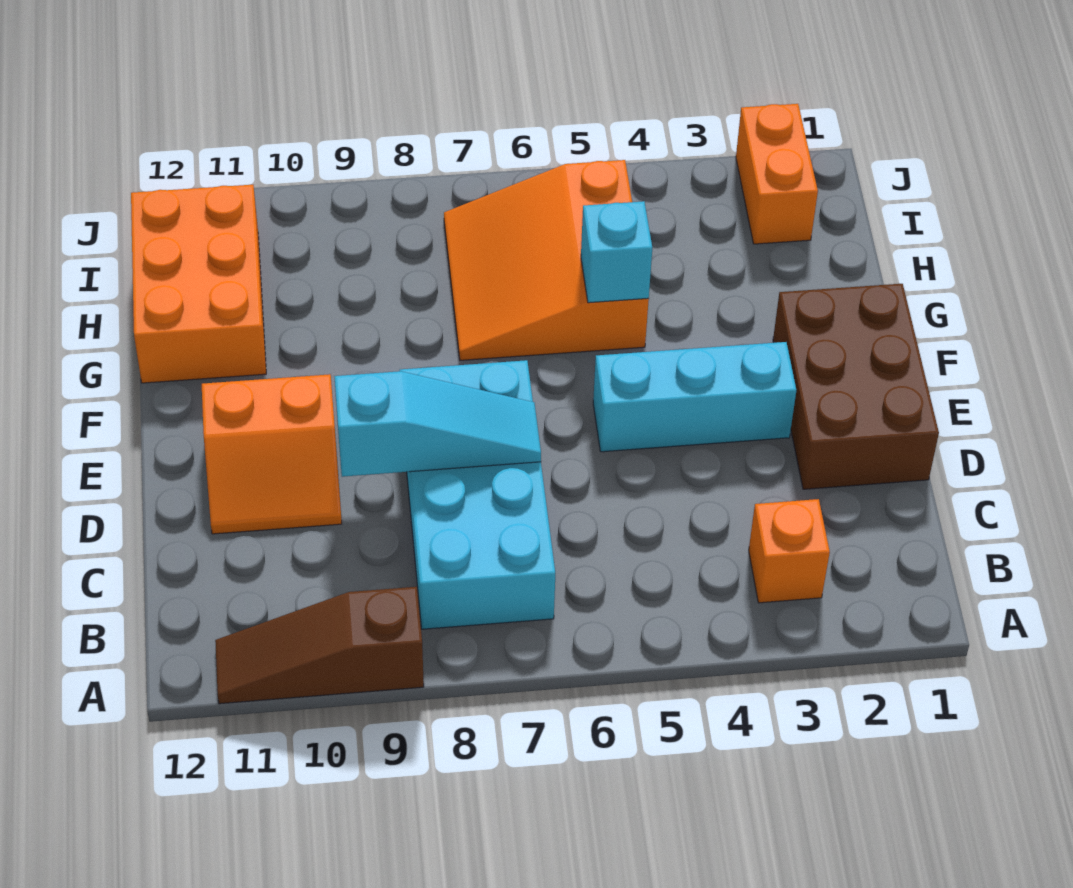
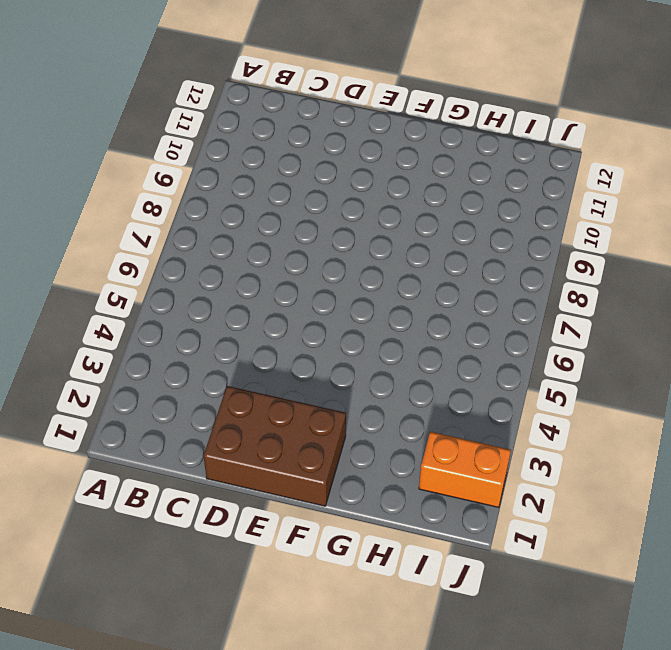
none -> brown 1x3 slope [215,587,424,704]
none -> orange 1x1 brick [749,499,830,603]

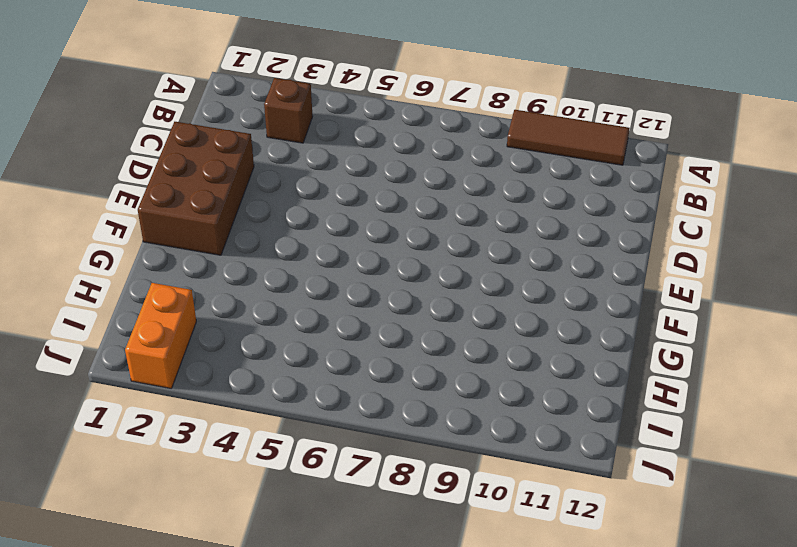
brown 1x3 tile [507,110,630,165] -> brown 1x3 slope [215,587,424,704]
brown 1x1 brick [264,78,313,143] -> orange 1x1 brick [749,499,830,603]
none -> cyan 2x4 brick [400,360,555,629]
none -> orange 2x2 slope [202,374,342,534]

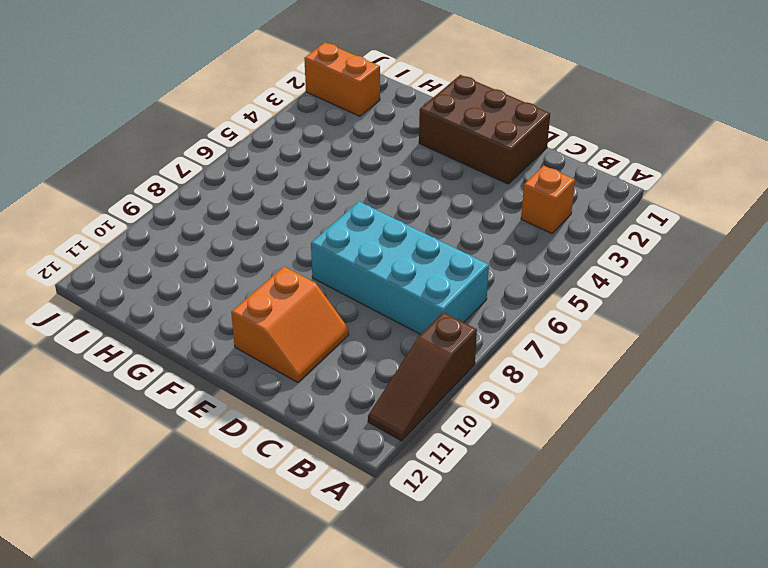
none -> cyan 1x3 brick [593,342,796,452]
none -> orange 3x3 slope [444,160,649,360]

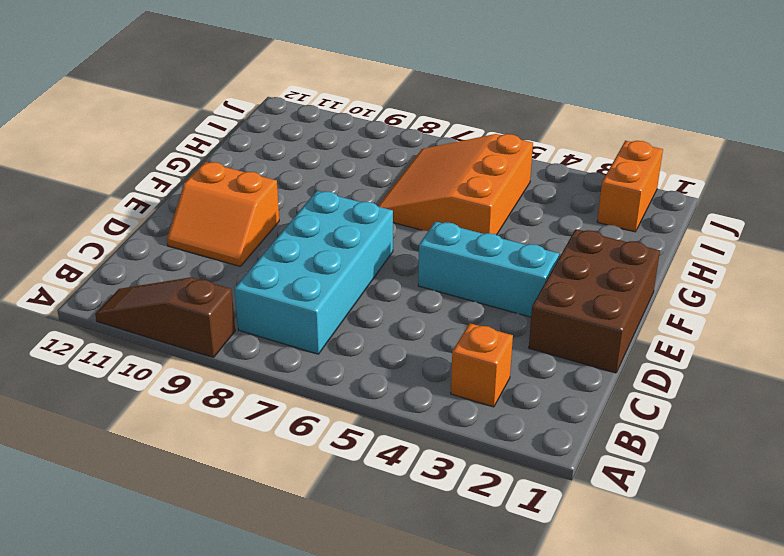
none -> orange 2x3 brick [131,185,266,383]
none -> cyan 1x3 slope [334,371,541,477]

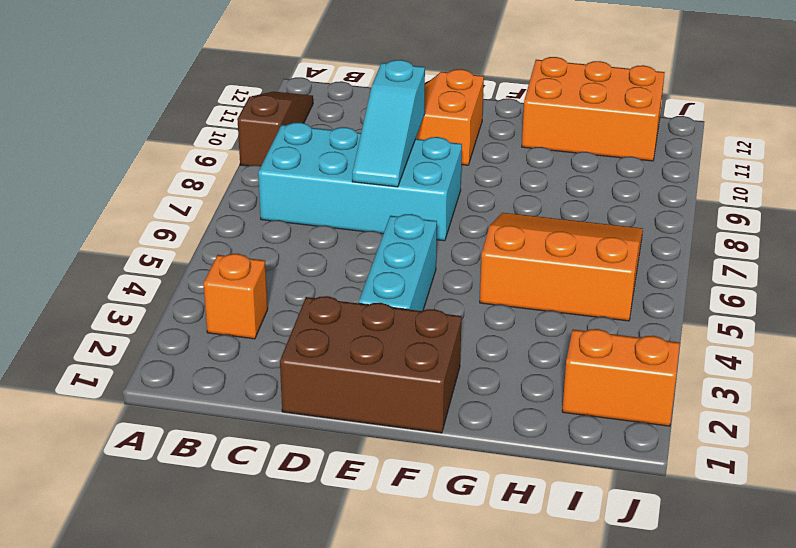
none -> cyan 1x1 brick [581,201,652,303]

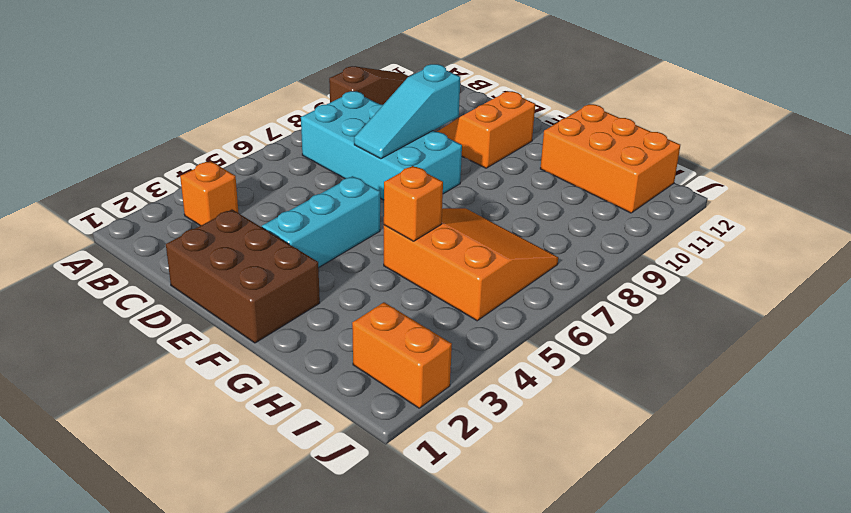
orange 1x1 brick [384,166,443,241] -> cyan 1x1 brick [581,201,652,303]

